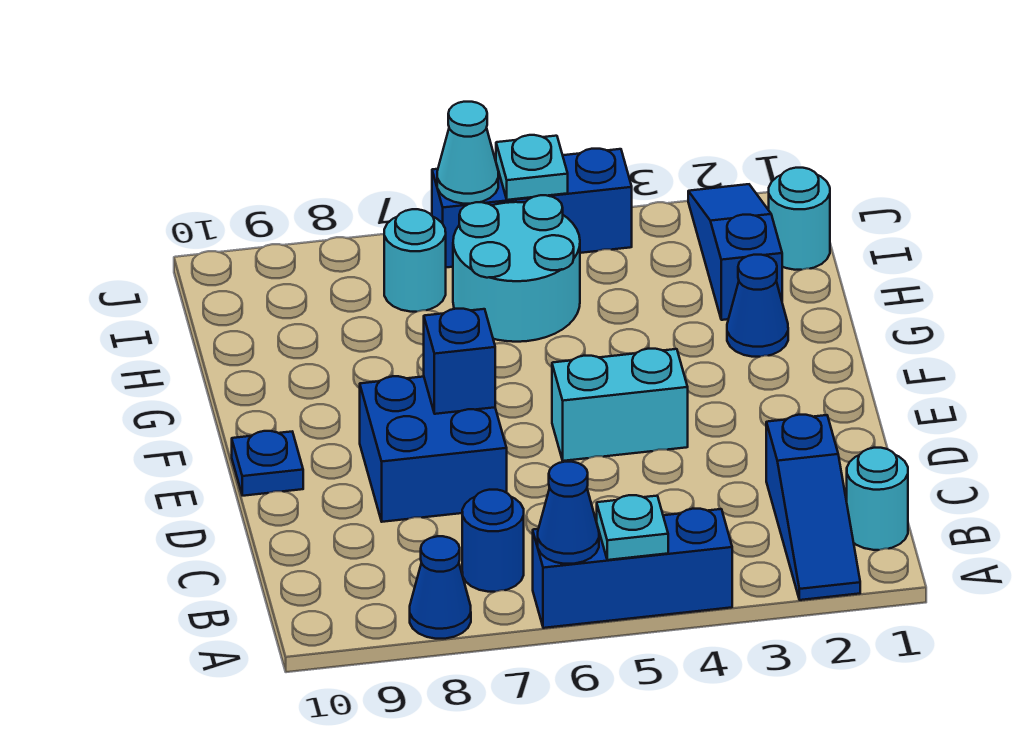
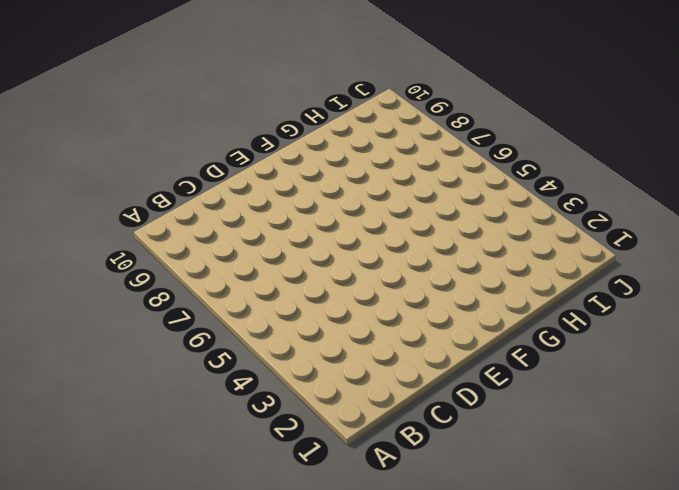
none -> blue 1x3 slope [766,415,860,600]
none -> blue 1x3 brick [533,509,732,628]
none -> blue 1x1 cone [410,536,471,639]

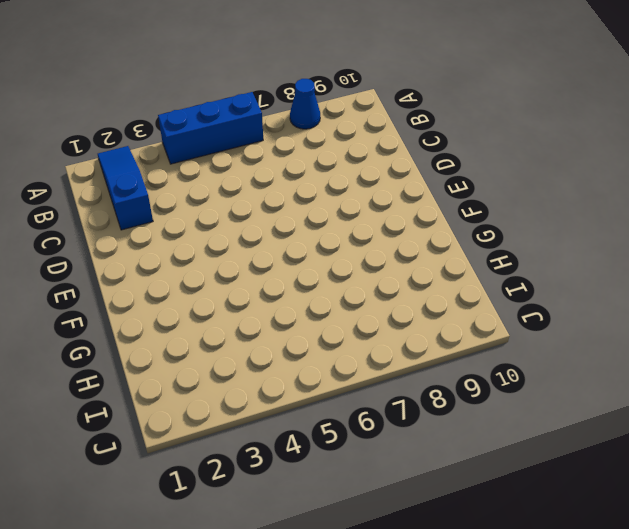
none -> cyan 1x1 round brick [847,448,908,550]
none -> blue 1x1 round brick [462,490,524,592]
none -> blue 2x2 brick [360,376,507,522]

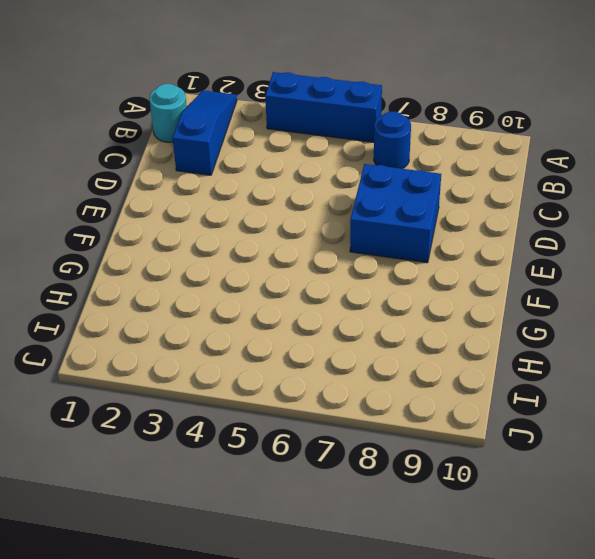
none -> blue 1x1 cone [410,536,471,639]
none -> cyan 1x2 brick [552,349,688,461]
none -> blue 1x1 plate [232,431,303,496]

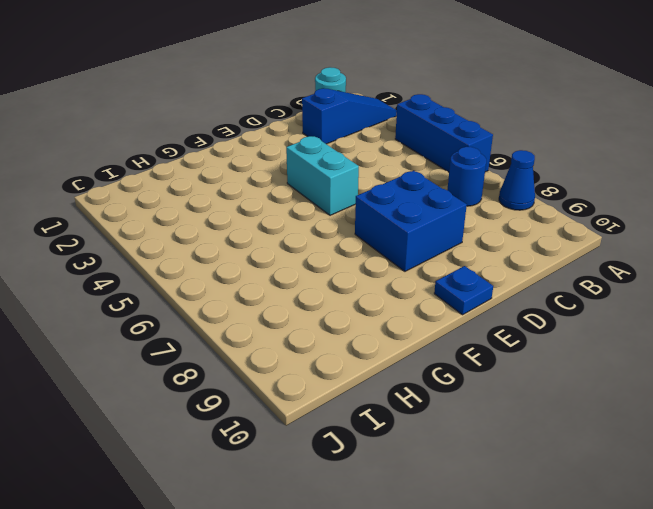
none -> blue 1x1 cone [727,255,788,357]
none -> blue 1x3 slope [688,184,782,320]
none -> cyan 2x2 round brick [453,195,580,342]

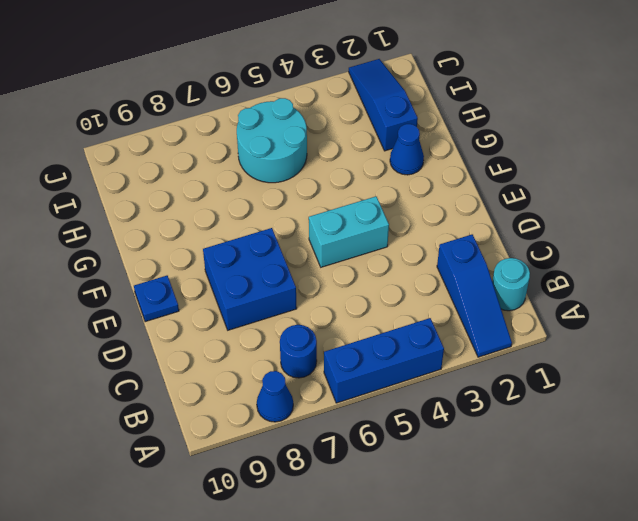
none -> cyan 1x1 round brick [769,168,830,270]
none -> cyan 1x1 round brick [384,209,446,312]
none -> blue 1x3 brick [432,149,632,268]

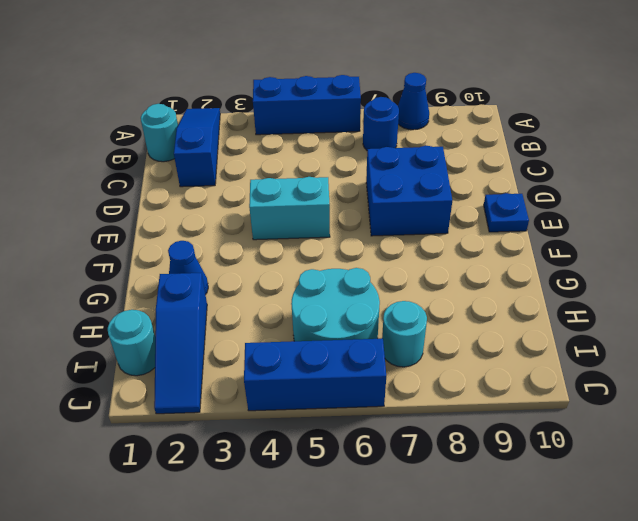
none -> cyan 1x1 plate [597,495,668,560]
none -> blue 1x1 cone [538,462,599,564]
none -> blue 1x1 brick [424,309,495,414]

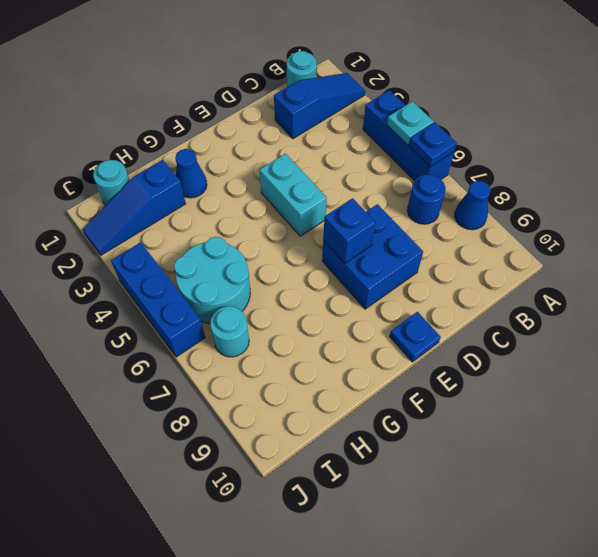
blue 1x1 plate [409,122,457,167] -> blue 1x1 cone [538,462,599,564]
none -> cyan 1x1 plate [496,135,568,200]
none -> cyan 1x1 cone [437,102,498,204]

